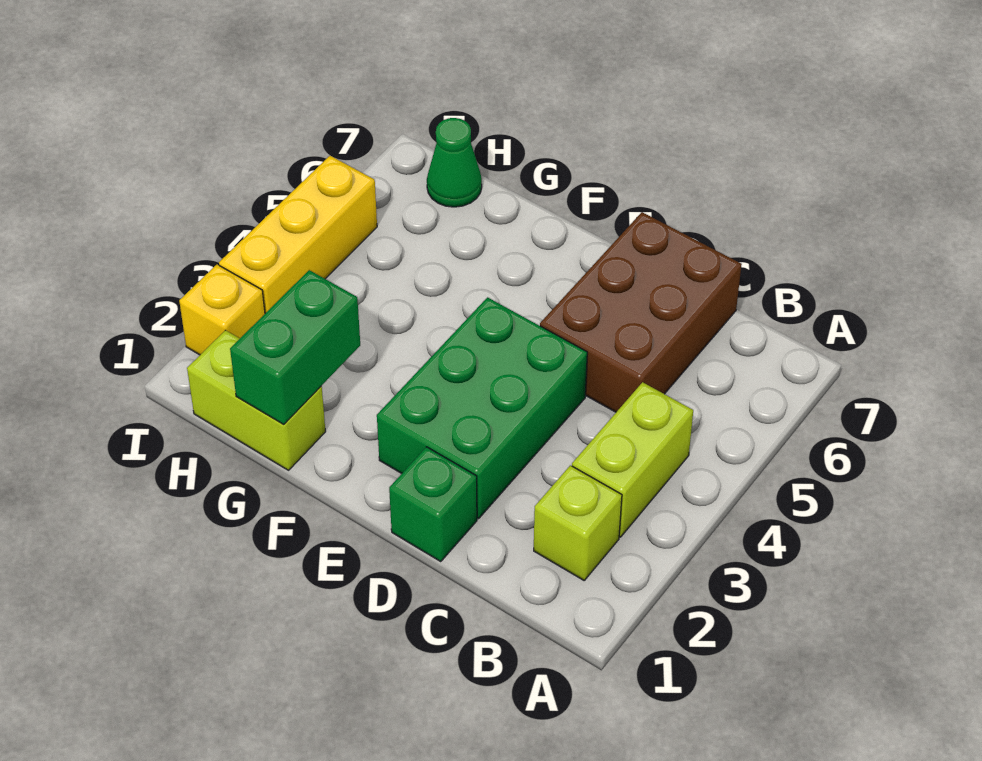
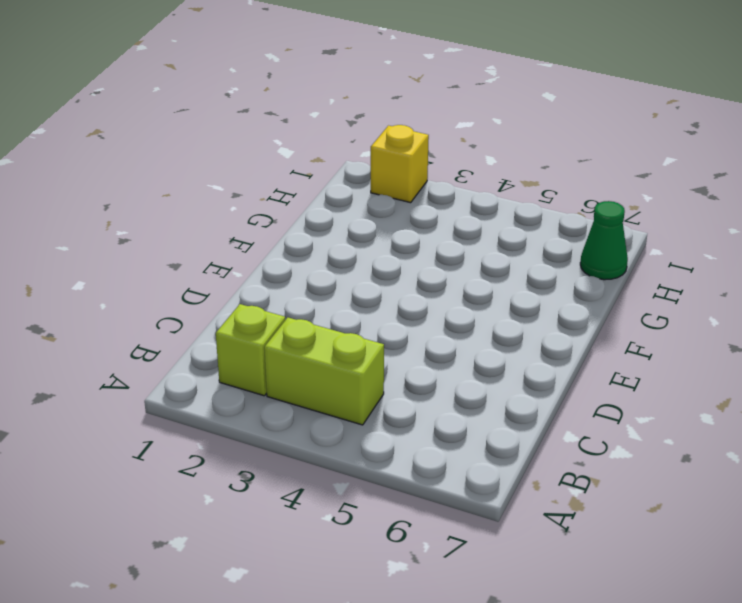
none -> brown 2x3 brick [540,212,742,412]
none -> green 1x1 brick [389,447,477,561]

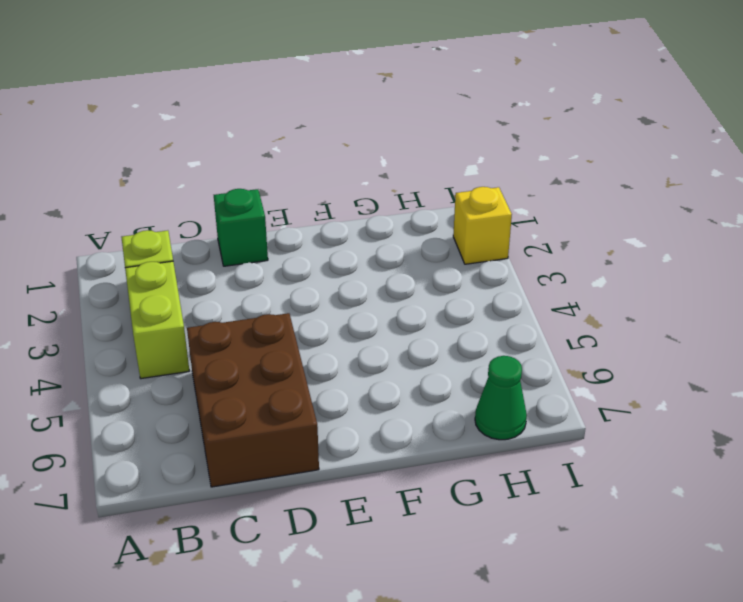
none -> green 2x3 brick [377,297,587,518]
none -> lime 1x2 brick [187,330,326,470]

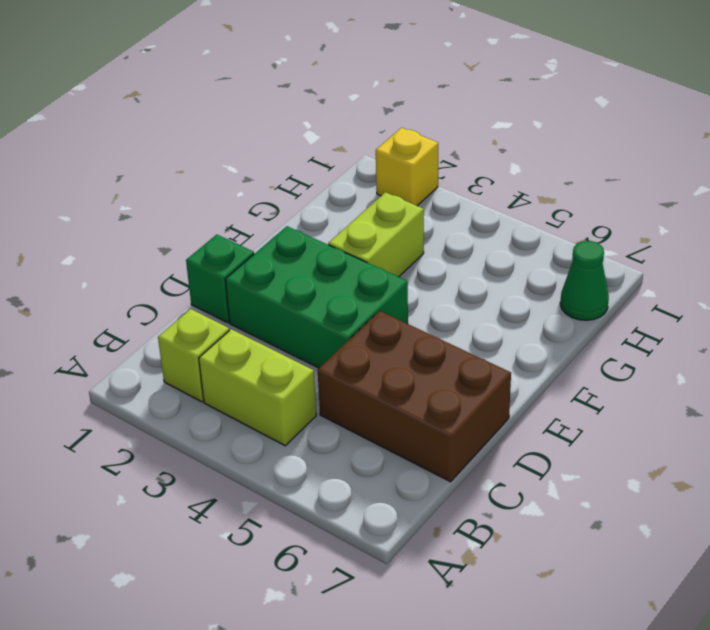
lime 1x2 brick [328,192,424,277] -> lime 1x2 brick moved to [187,330,326,470]
none -> yellow 1x3 brick [219,156,377,313]
none -> green 1x2 brick [230,270,360,424]

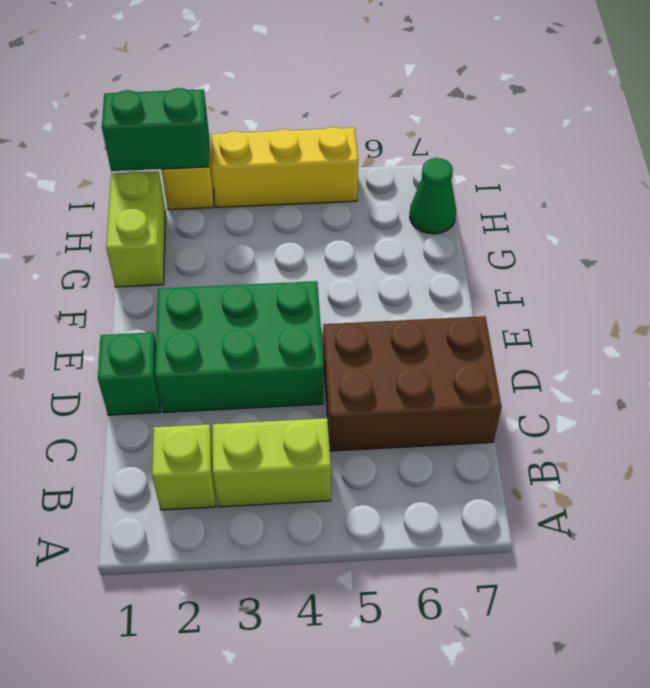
green 1x2 brick [102,88,209,171] -> green 1x2 brick moved to [230,270,360,424]

